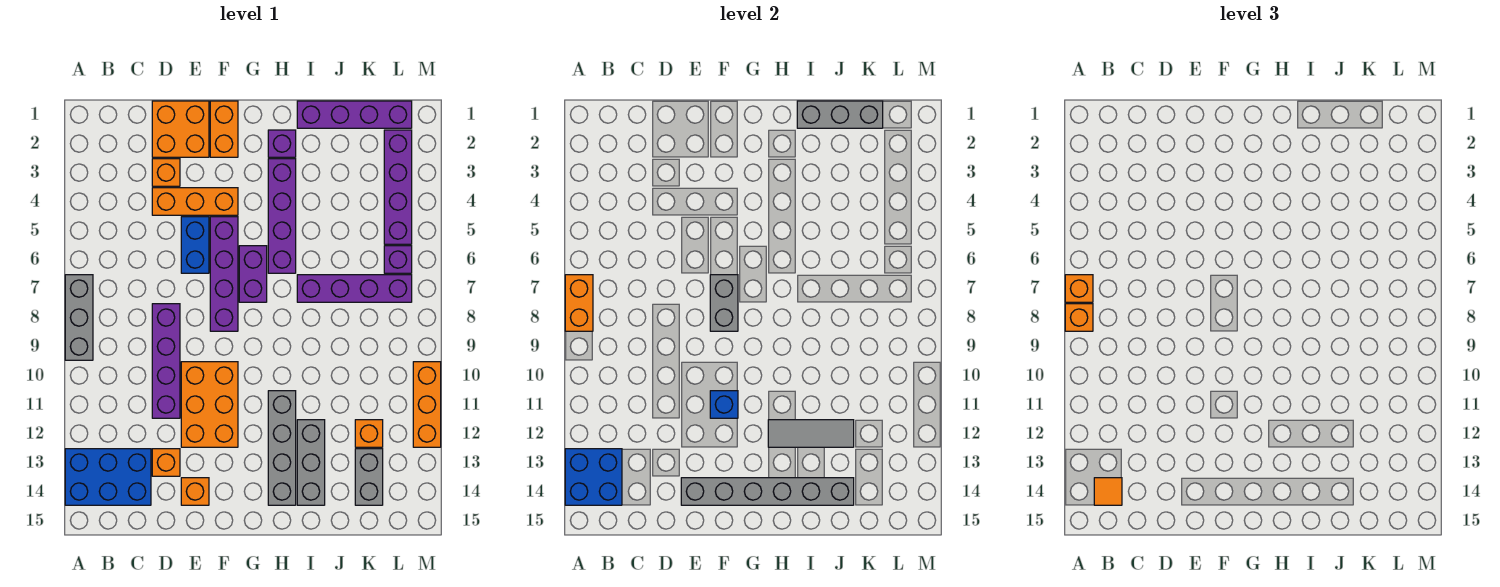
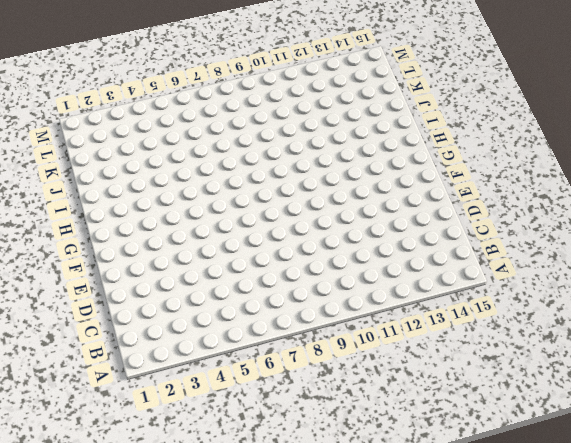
none -> grey 1x3 brick [65,275,93,360]
none -> blue 2x3 brick [65,449,151,505]
none -> orange 2x2 brick [152,101,209,157]
none -> orange 1x1 brick [152,159,180,186]

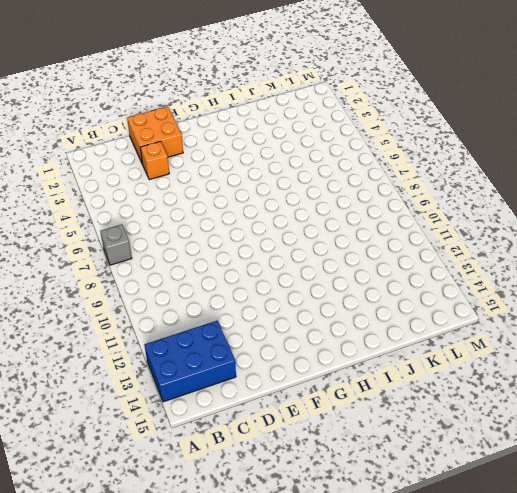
grey 1x1 brick [100,225,132,265] -> grey 1x3 brick [65,275,93,360]
none -> orange 1x3 brick [152,188,238,215]
none -> purple 1x4 brick [152,304,180,418]
none -> orange 1x1 brick [152,449,180,476]
none -> blue 1x2 brick [181,217,209,273]

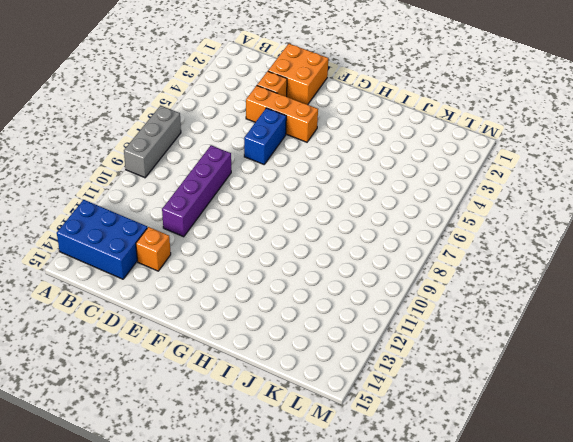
none -> orange 2x3 brick [181,362,238,447]
none -> orange 1x1 brick [181,478,209,505]
none -> orange 1x2 brick [210,101,238,157]
none -> purple 1x4 brick [210,217,238,331]

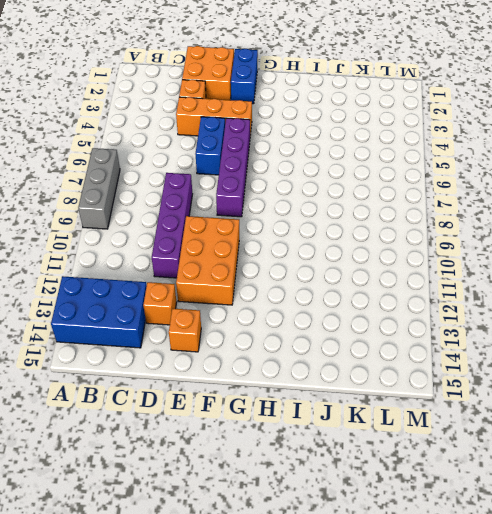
blue 1x2 brick [231,49,258,104] -> orange 1x2 brick [210,101,238,157]
none -> purple 1x2 brick [239,246,267,302]
none -> purple 1x1 brick [268,130,296,157]
none -> purple 1x4 brick [268,159,296,273]
none -> grey 1x4 brick [268,391,296,505]

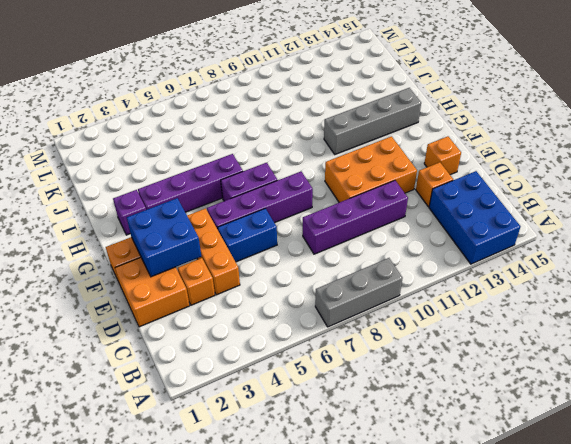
blue 2x2 brick [127,198,201,277] -> blue 2x2 brick moved to [565,449,622,505]
none -> purple 1x4 brick [297,101,412,128]
none -> purple 1x4 brick [297,275,412,302]
none -> grey 1x3 brick [297,420,325,505]
none -> orange 1x1 brick [355,420,383,447]

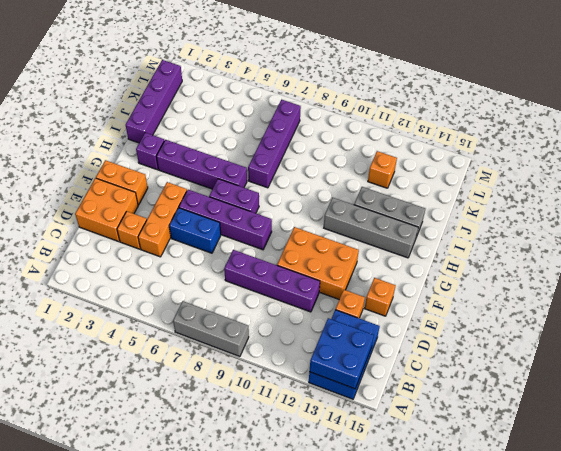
none -> grey 1x2 brick [355,449,383,505]
none -> purple 1x4 brick [384,130,412,244]
none -> purple 1x1 brick [384,246,412,273]
none -> orange 1x3 brick [413,362,441,447]

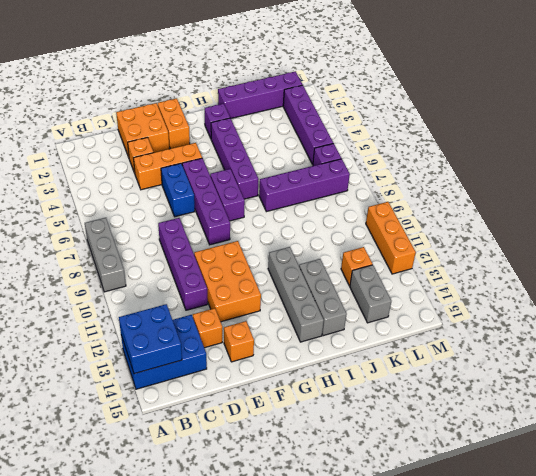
none -> orange 1x2 brick [565,275,593,331]
none -> grey 1x6 brick [681,478,854,505]
none -> grey 1x2 brick [710,275,738,331]
none -> blue 1x1 brick [710,391,738,418]

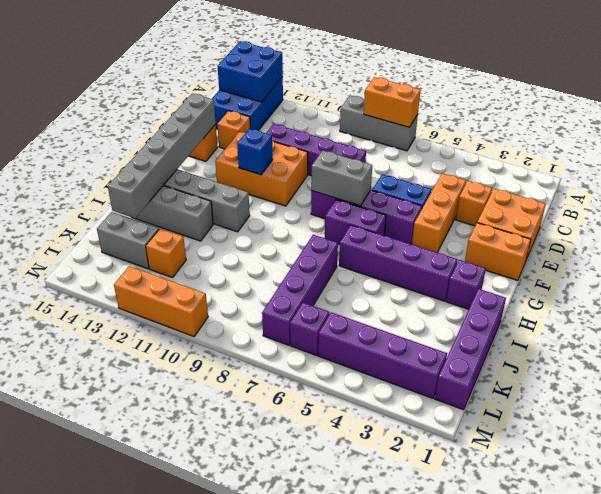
none -> grey 1x3 tile [768,420,854,447]
none -> grey 1x3 brick [797,101,883,128]
none -> orange 1x1 brick [1065,275,1093,302]
none -> orange 1x1 brick [1065,304,1093,331]

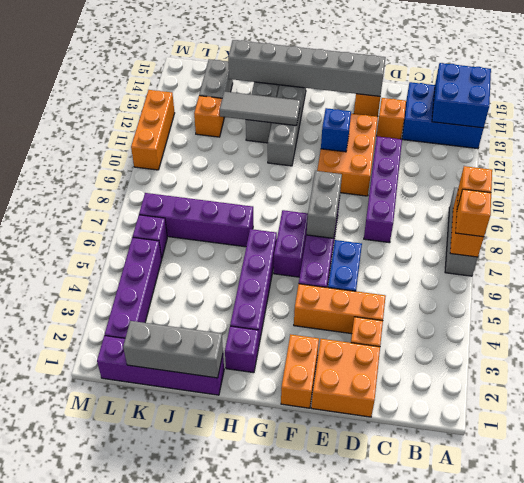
none -> orange 1x1 tile [1094,478,1122,505]

